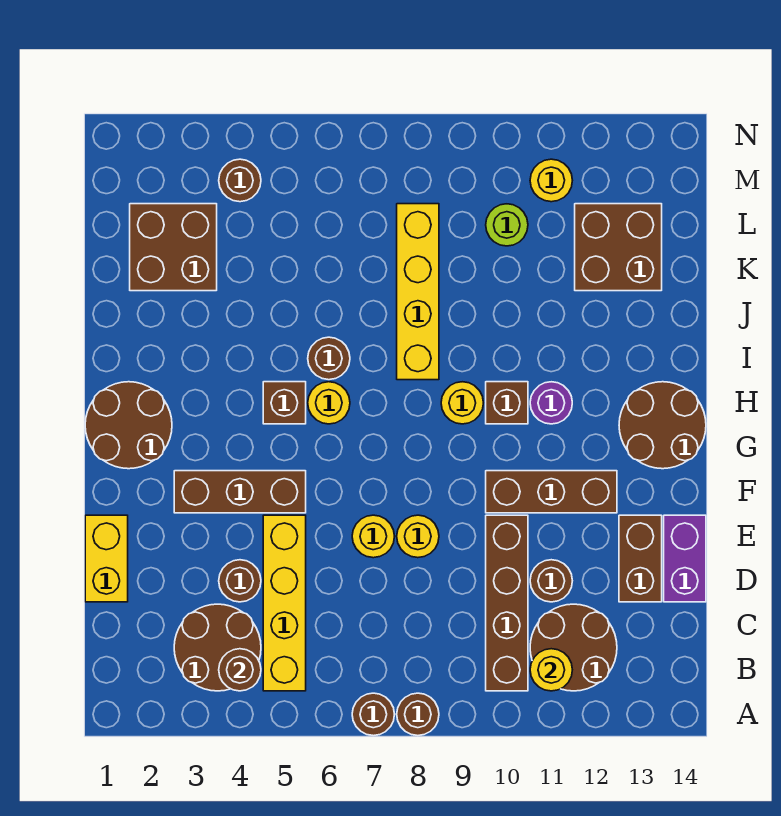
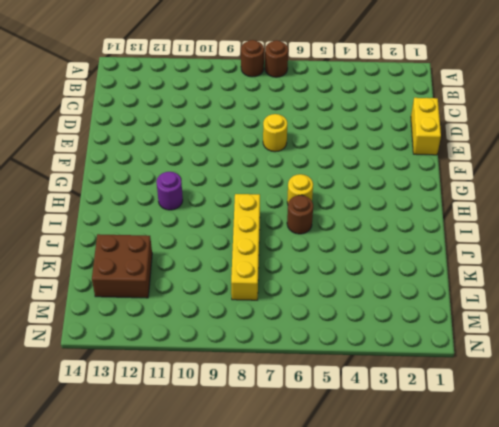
none -> brown 2x2 round brick [174,604,261,691]
none -> yellow 1x4 brick [263,515,306,691]
none -> brown 1x4 brick [486,515,528,691]
none -> brown 2x2 round brick [530,604,617,691]

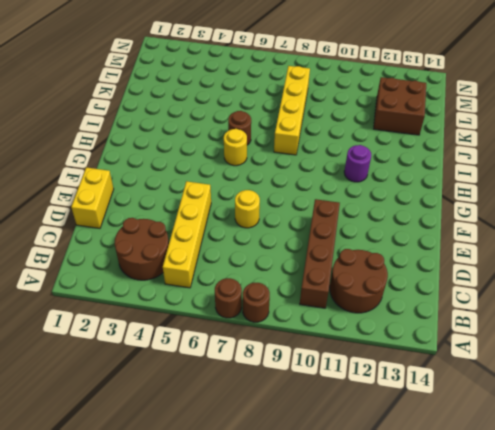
none -> brown 1x1 round brick [219,560,261,602]
none -> brown 1x1 round brick [530,560,572,602]
none -> brown 1x2 brick [619,515,662,602]
none -> purple 1x2 brick [664,515,706,602]

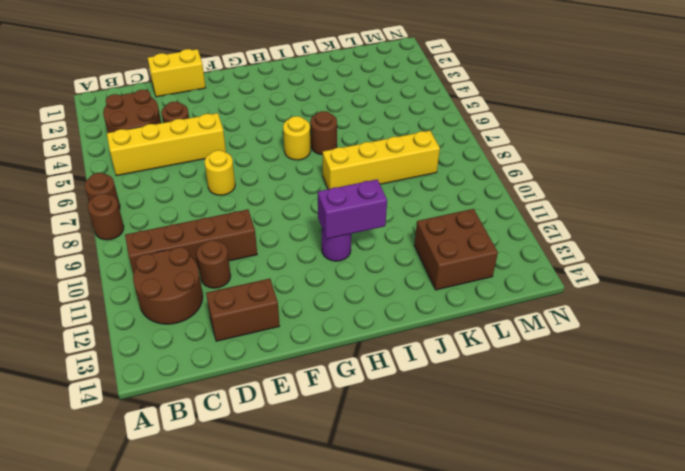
purple 1x2 brick [318,179,387,239] -> purple 1x2 brick moved to [664,515,706,602]
none -> yellow 1x1 round brick [397,515,439,558]
none -> brown 1x3 brick [174,471,306,513]
none -> brown 1x3 brick [486,471,617,513]
none -> brown 2x2 round brick [85,382,172,469]

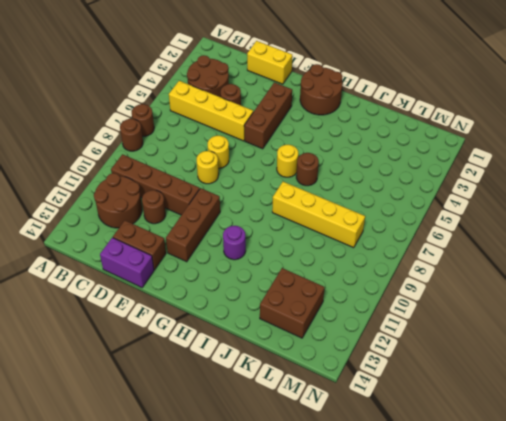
none -> brown 2x2 round brick [619,382,706,469]
none -> brown 1x1 brick [263,382,306,424]
none -> yellow 1x1 round brick [441,382,483,424]
none -> brown 1x1 brick [486,382,528,424]

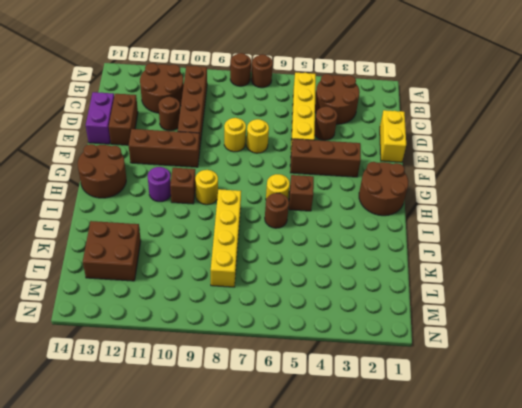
none -> brown 2x2 brick [130,204,217,291]
none -> lime 1x1 round brick [486,204,528,246]
none -> brown 1x1 round brick [219,159,261,202]
none -> yellow 1x1 round brick [530,159,572,202]

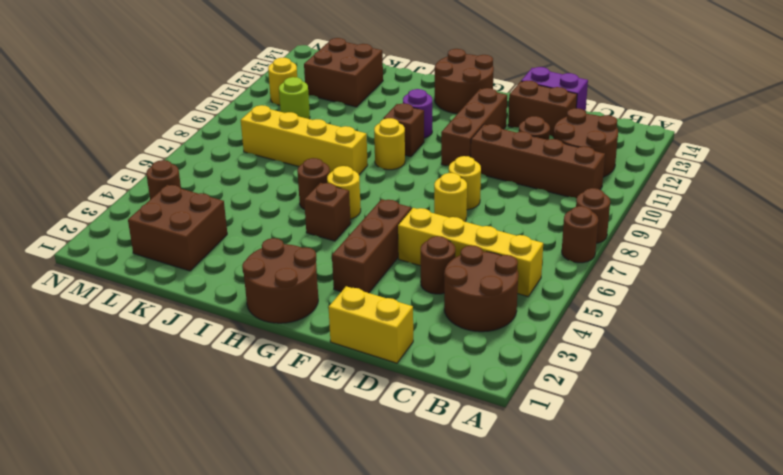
none -> brown 1x1 round brick [219,649,261,691]
none -> yellow 1x1 round brick [530,649,572,691]

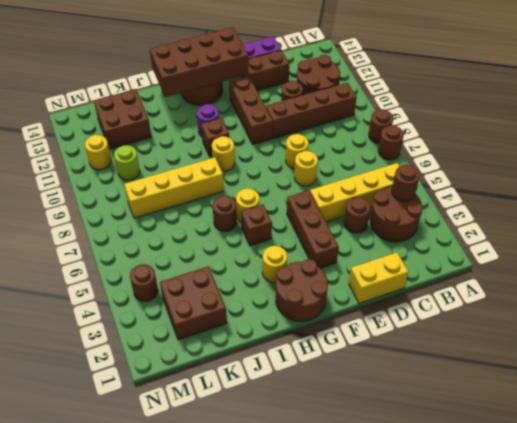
brown 2x4 brick [150,27,249,97] -> none
yellow 1x1 round brick [262,246,287,283] -> yellow 1x1 round brick moved to [530,649,572,691]

